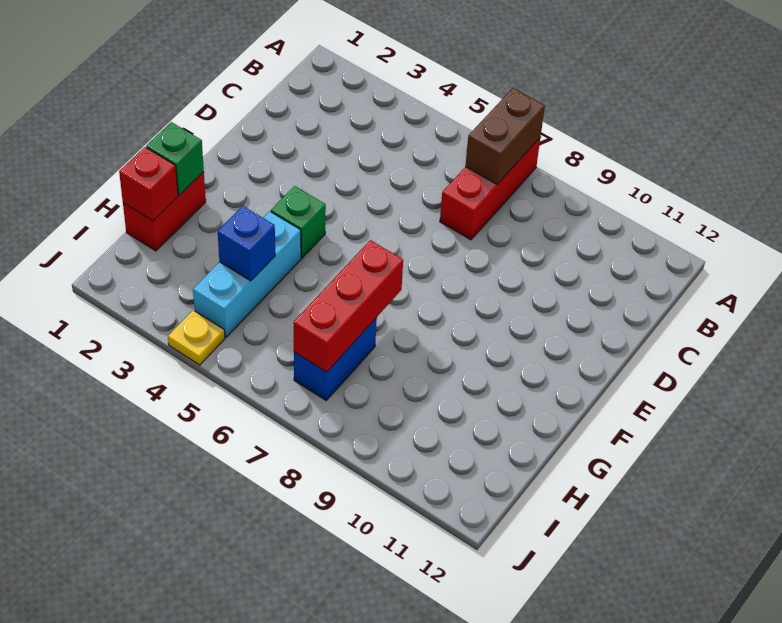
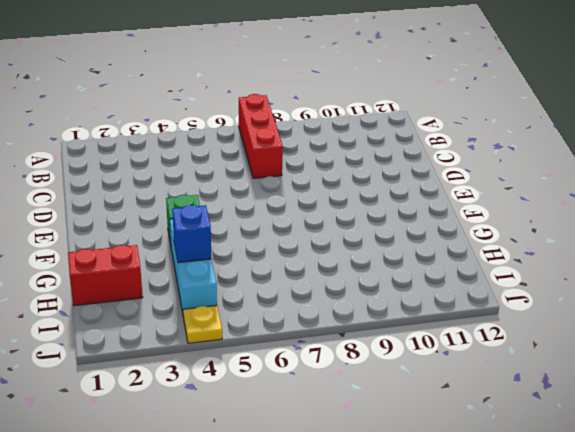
red 1x2 brick [68,245,143,306] -> red 1x2 brick turned to [123,172,206,251]
none -> blue 1x2 brick [294,318,377,400]
none -> brown 1x2 brick [465,88,545,184]

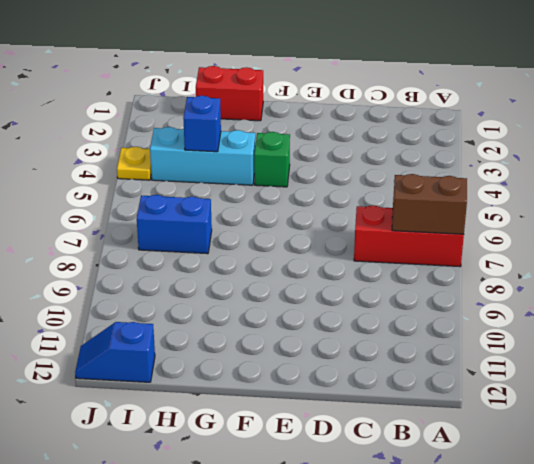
blue 1x2 slope [75,322,155,382] -> none
none -> green 1x1 brick [146,122,204,195]
none -> red 1x3 brick [294,240,403,372]

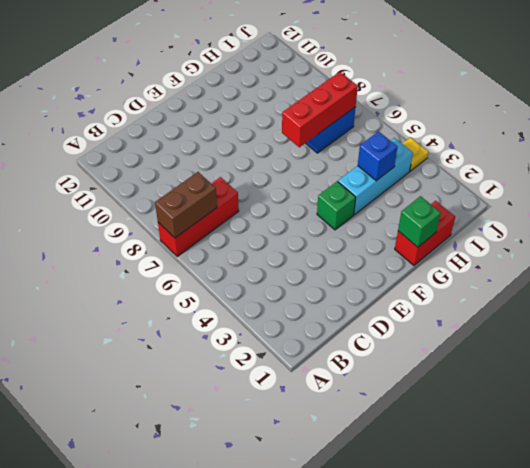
none -> red 1x1 brick [119,147,178,221]

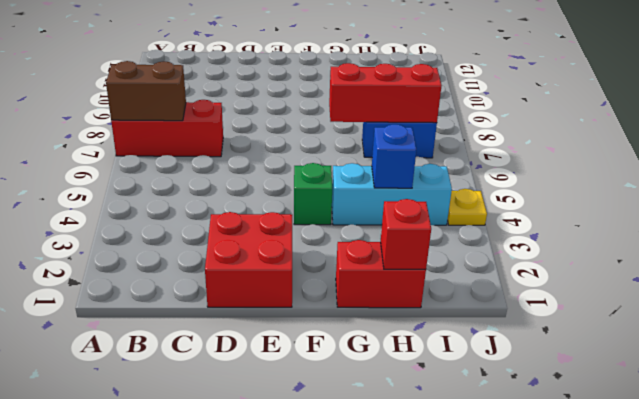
red 2x2 brick [205,212,292,307] -> none
none -> green 1x1 brick [146,122,204,195]

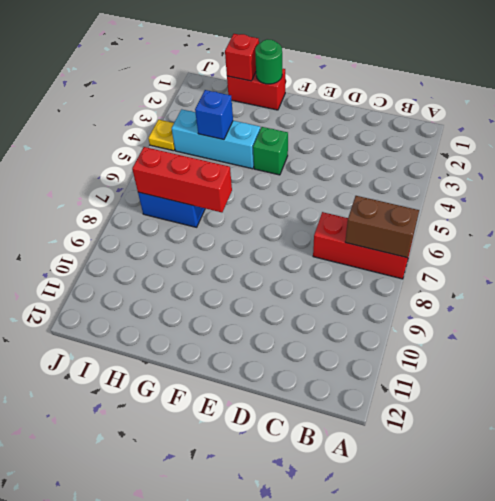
green 1x1 round brick [255,39,282,84] -> green 1x1 brick [146,122,204,195]

